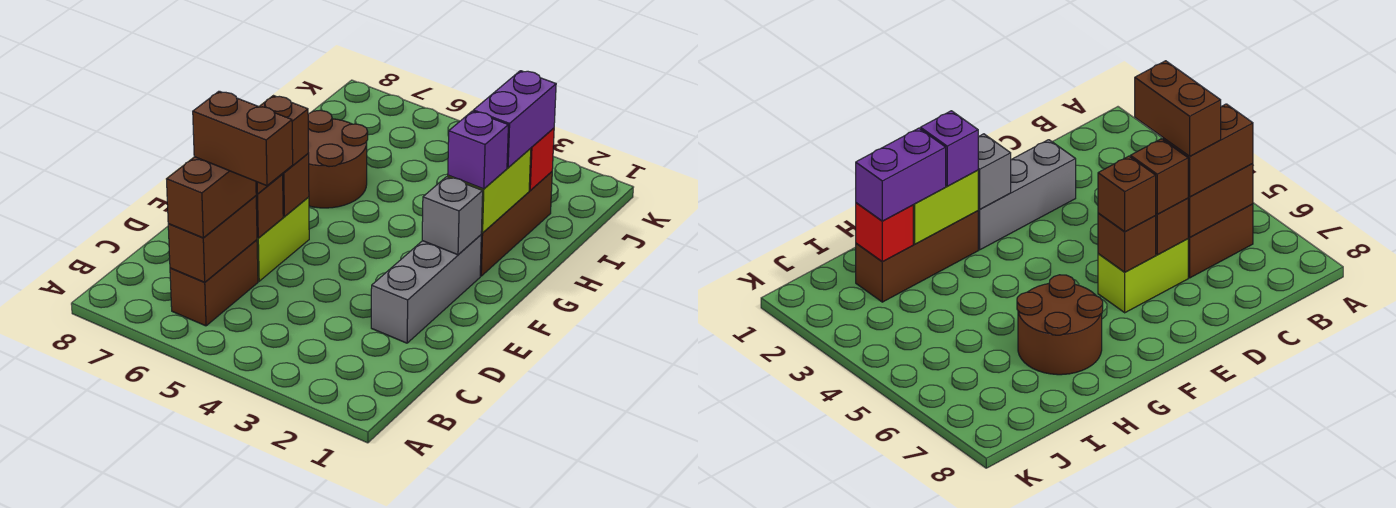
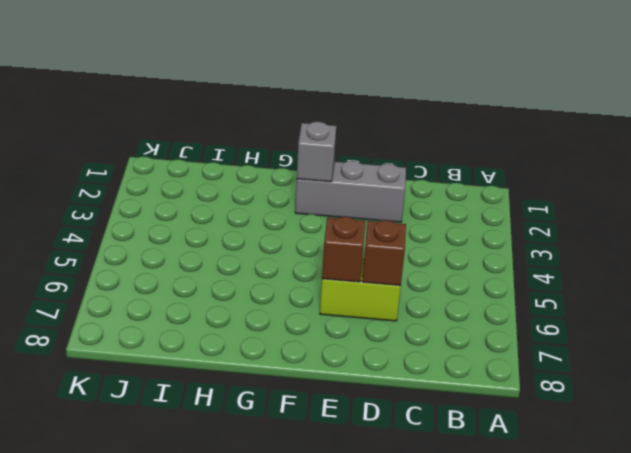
none -> brown 1x2 brick [170,240,258,326]
none -> brown 1x3 brick [480,172,552,276]
none -> brown 2x2 round brick [308,110,368,208]

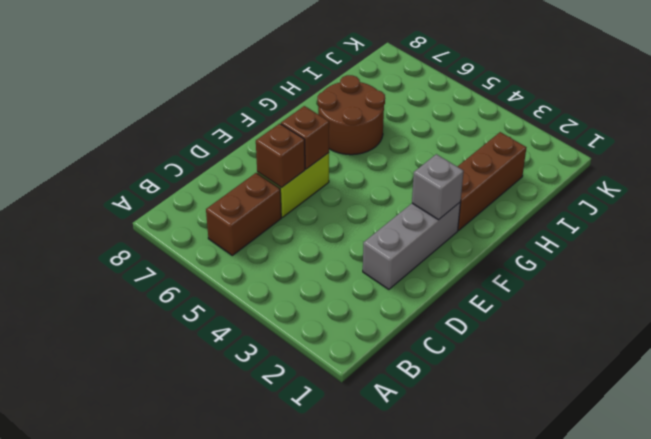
none -> brown 1x2 brick [168,196,257,282]
none -> lime 1x2 brick [448,149,531,233]
none -> red 1x1 brick [529,128,554,190]

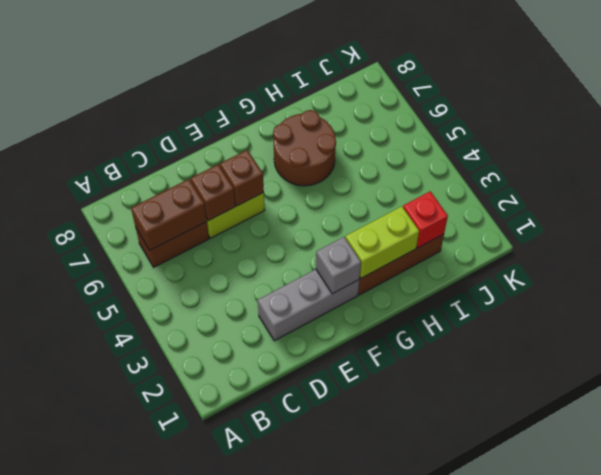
none -> brown 1x2 brick [167,157,256,238]
none -> brown 1x1 brick [1130,139,1188,214]
none -> brown 1x1 brick [259,96,308,172]

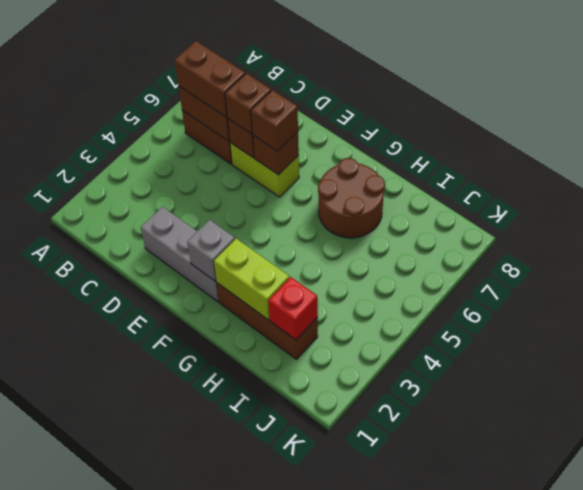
none -> purple 1x1 brick [448,111,508,189]
none -> purple 1x2 brick [473,71,556,168]
none -> brown 1x2 brick [193,91,293,186]

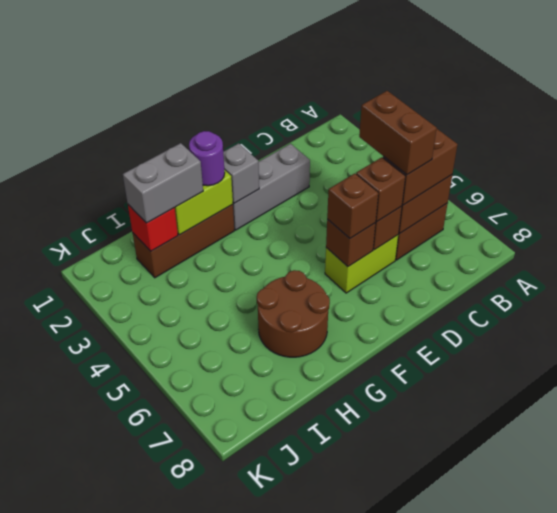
purple 1x1 round brick [189,131,225,186] -> purple 1x1 brick [448,111,508,189]
grey 1x2 brick [123,143,203,223] -> purple 1x2 brick [473,71,556,168]

